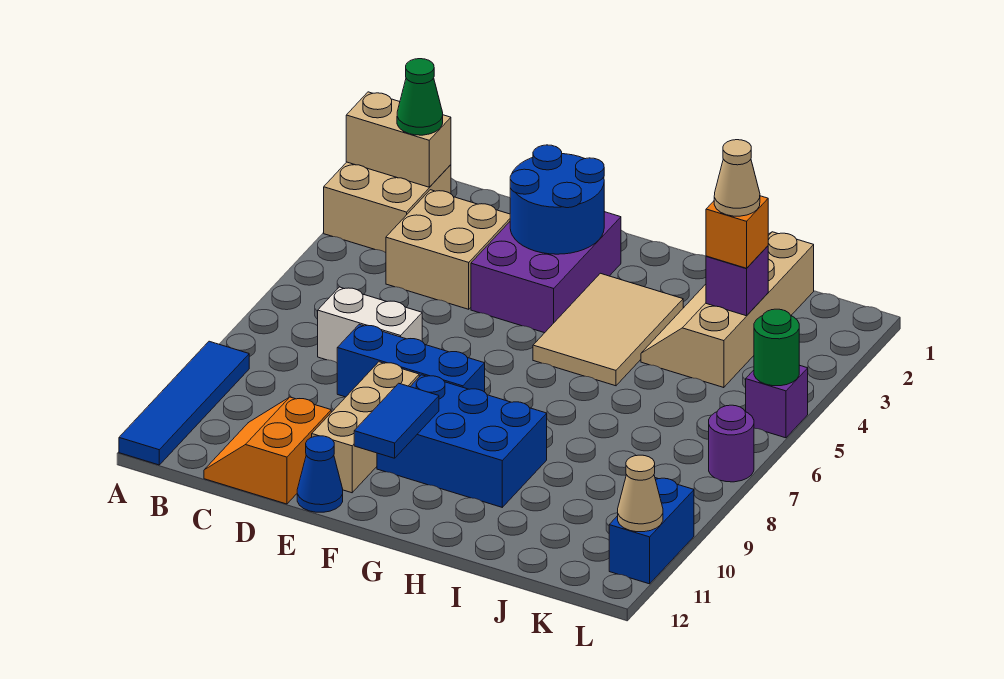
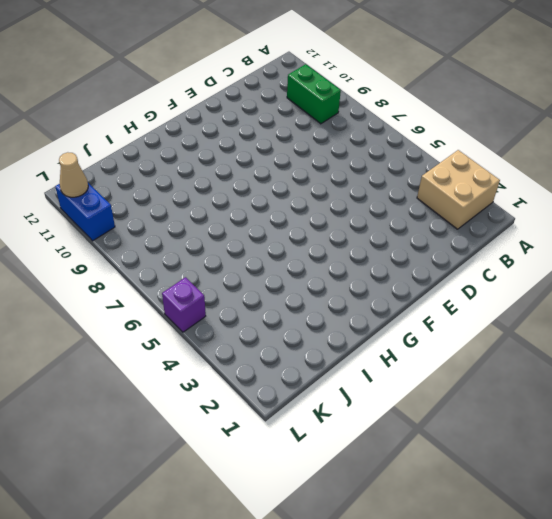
green 1x2 brick [287,64,341,124] -> none
none -> blue 1x4 tile [119,341,249,465]
none -> tan 2x2 brick [386,190,510,309]
none -> white 1x2 brick [318,287,422,363]

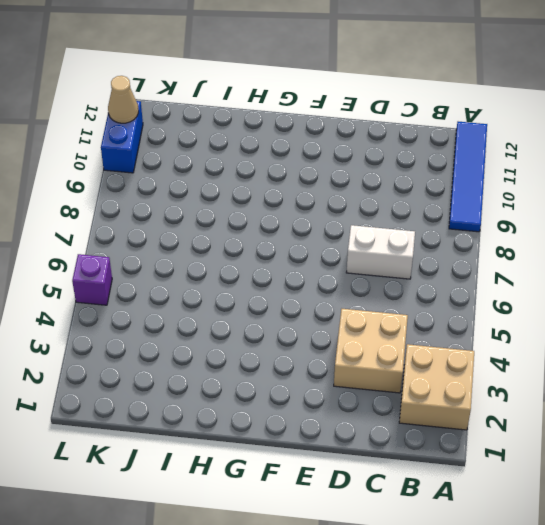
none -> orange 2x2 slope [204,397,331,504]
none -> blue 1x3 brick [337,324,485,397]
none -> purple 2x3 brick [471,212,621,333]

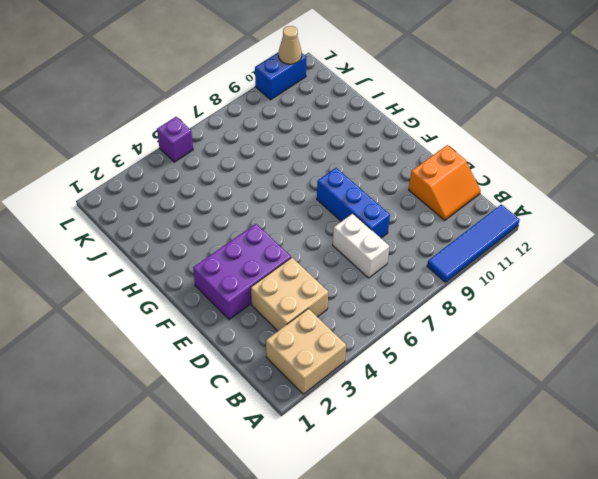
none -> tan 1x3 brick [312,362,419,493]
none -> blue 1x1 cone [297,436,343,512]
none -> blue 2x3 brick [377,375,547,507]

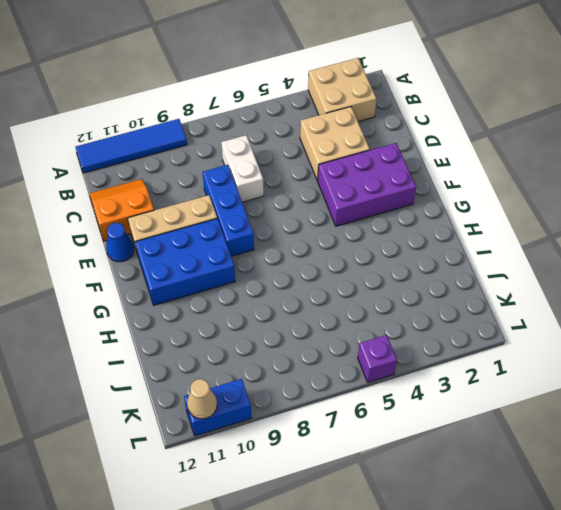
blue 2x3 brick [135,219,235,305] -> blue 2x3 brick turned to [377,375,547,507]
none -> tan 2x3 tile [533,273,683,386]
none -> tan 2x4 slope [641,232,814,388]
none -> purple 1x1 round brick [709,405,754,482]

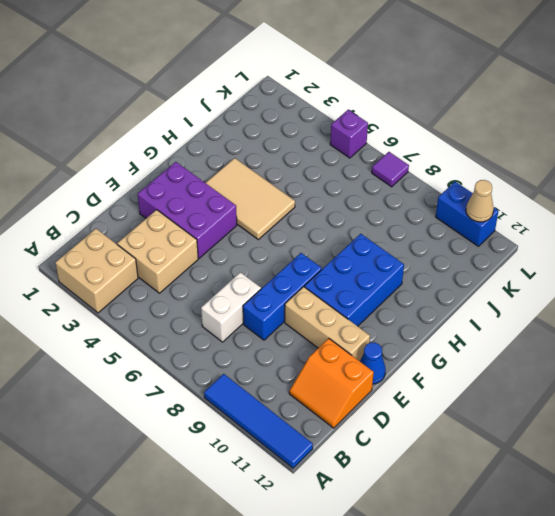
purple 1x1 tile [372,152,409,187] -> purple 1x1 round brick [709,405,754,482]
none -> tan 2x4 slope [641,232,814,388]
none -> tan 1x2 brick [346,92,451,187]
none -> blue 2x2 round brick [510,145,604,254]

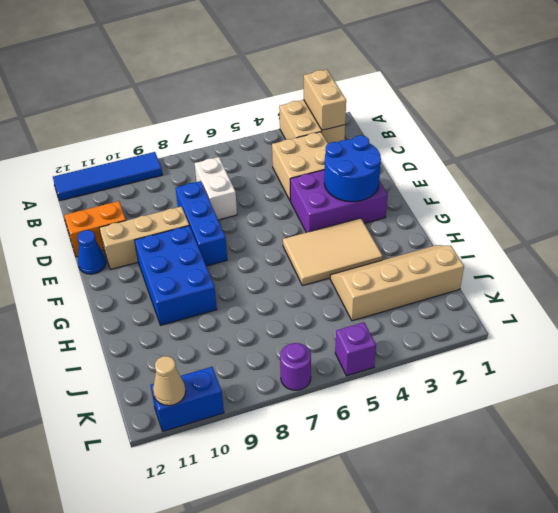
none -> blue 1x2 tile [354,383,439,458]
none -> purple 1x1 brick [706,246,768,316]
none -> green 1x1 round brick [754,309,799,386]

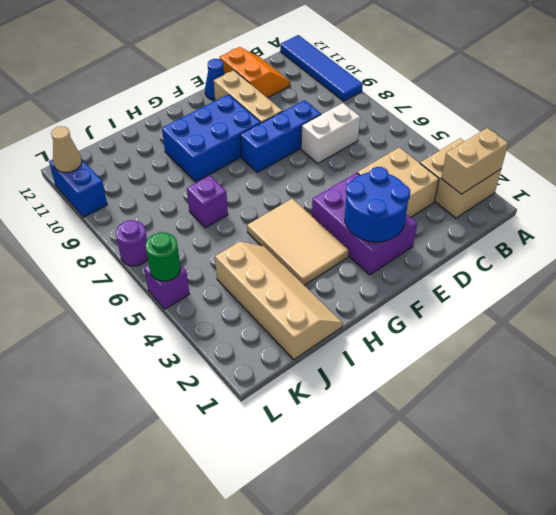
purple 1x1 brick [187,176,228,228] -> purple 1x1 brick moved to [706,246,768,316]
none -> blue 1x2 tile [354,383,439,458]
none -> green 1x1 cone [397,59,443,135]
none -> orange 1x1 brick [706,196,768,268]

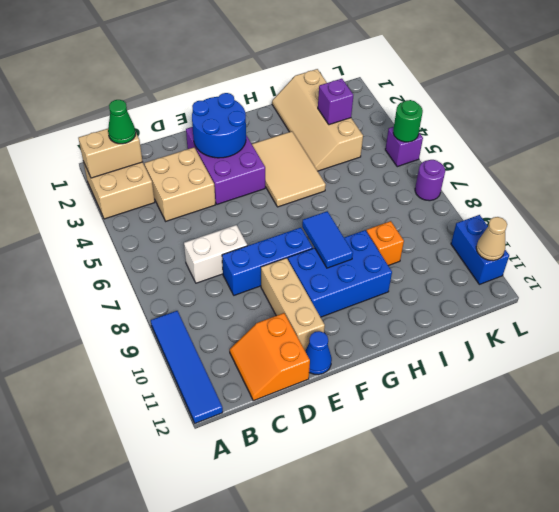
blue 1x2 tile [302,211,353,268] -> blue 1x2 tile moved to [354,383,439,458]
orange 1x1 brick [366,221,404,266] -> orange 1x1 brick moved to [706,196,768,268]
none -> tan 1x1 cone [714,140,760,216]

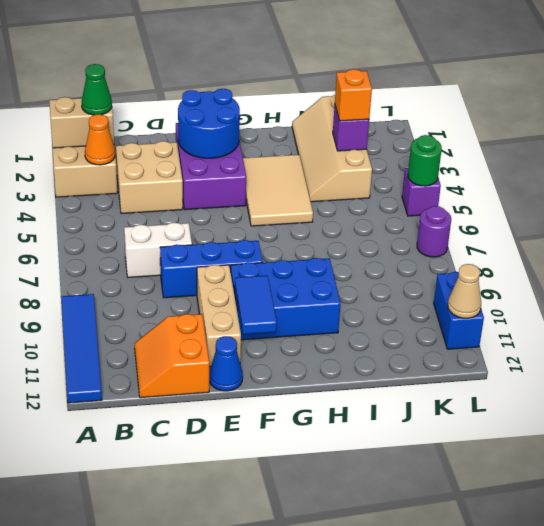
orange 1x1 cone [85,114,115,165] -> none
none -> tan 1x1 cone [714,140,760,216]

